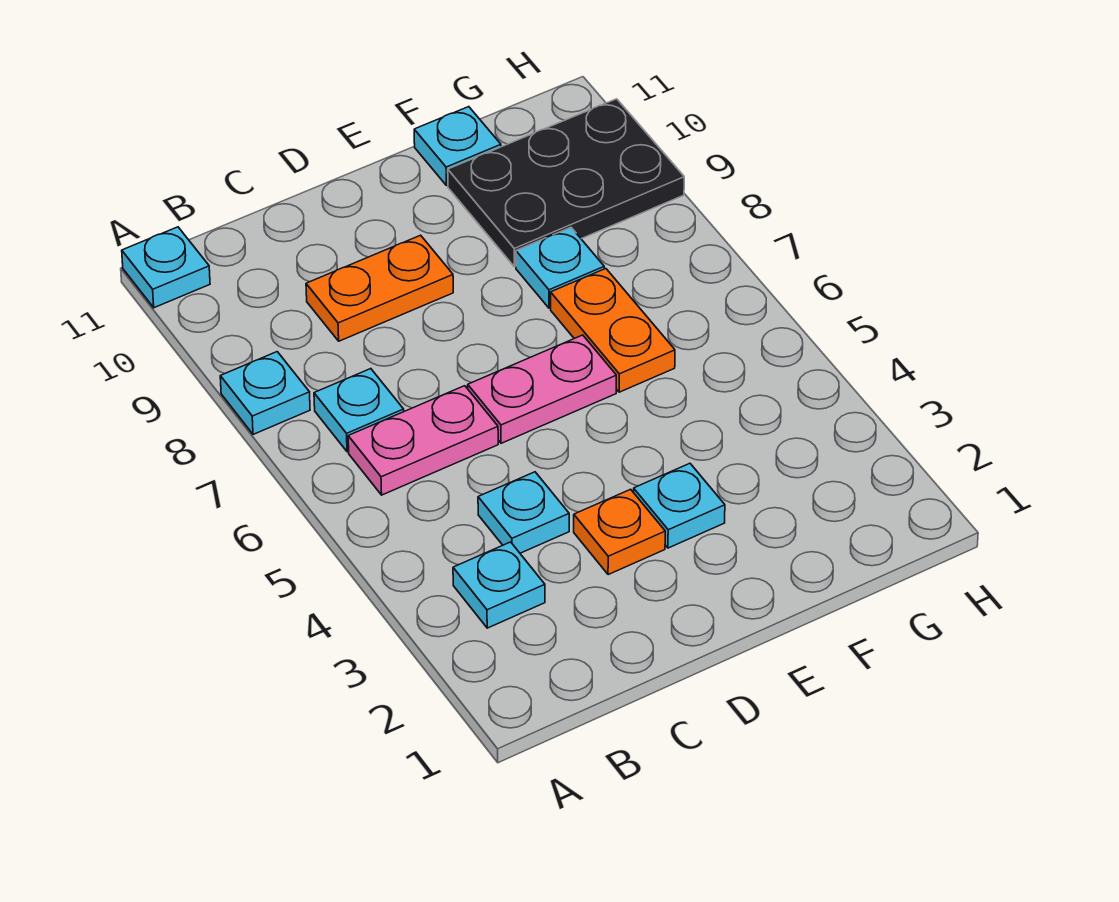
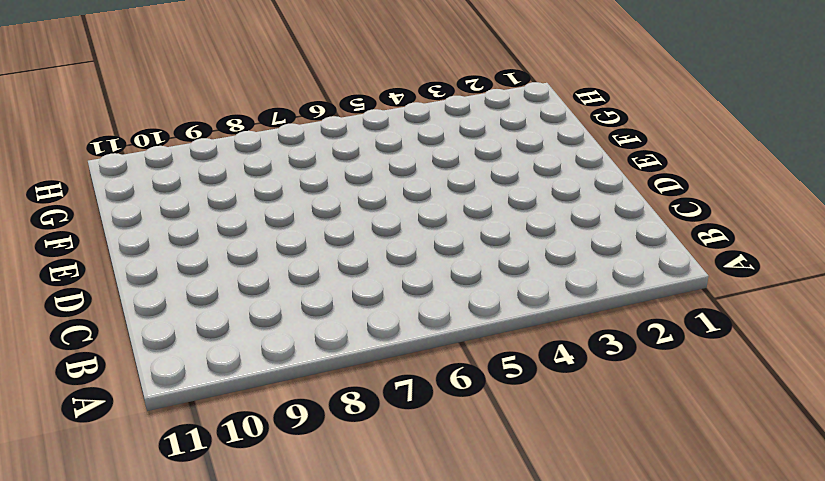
none -> cyan 1x1 plate [220,352,310,434]
none -> cyan 1x1 plate [122,227,210,308]
none -> cyan 1x1 plate [453,542,545,628]

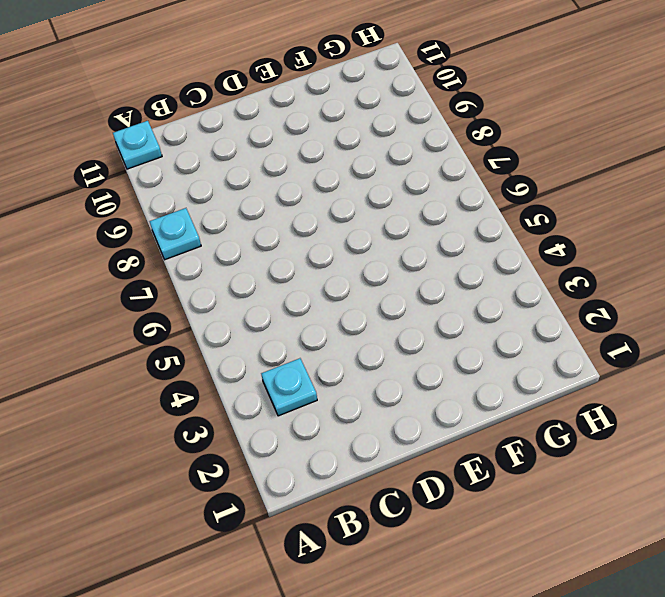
none -> pink 1x2 plate [348,386,498,495]
none -> cyan 1x1 plate [314,369,404,452]
none -> cyan 1x1 plate [478,472,569,553]

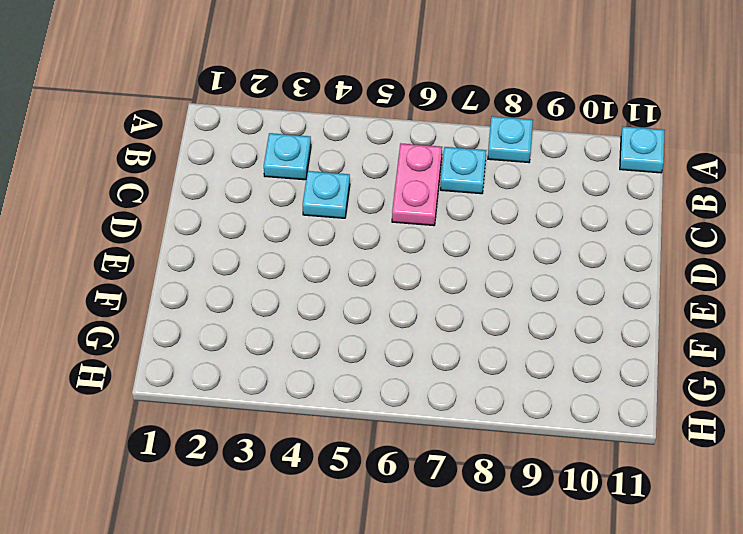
none -> orange 1x2 plate [306,235,453,341]
none -> orange 1x1 plate [574,489,665,575]
none -> pink 1x2 plate [468,335,616,443]

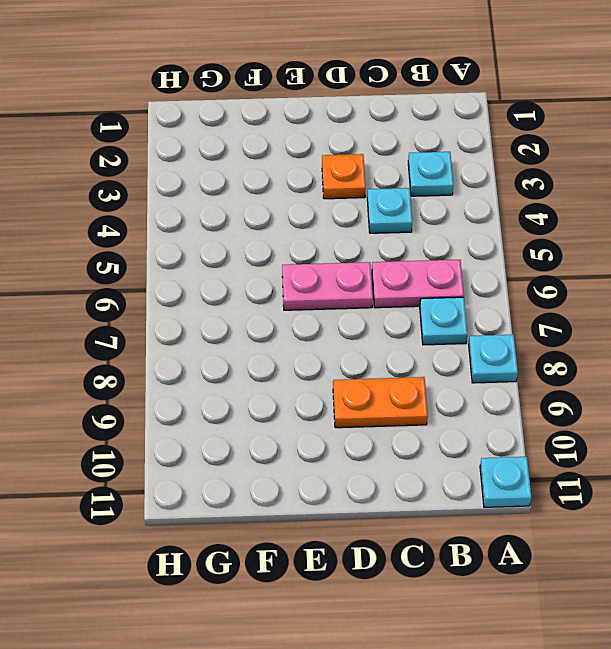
none -> cyan 1x1 plate [634,463,725,548]
none -> orange 1x2 plate [551,269,675,392]
none -> cyan 1x1 plate [516,228,604,308]

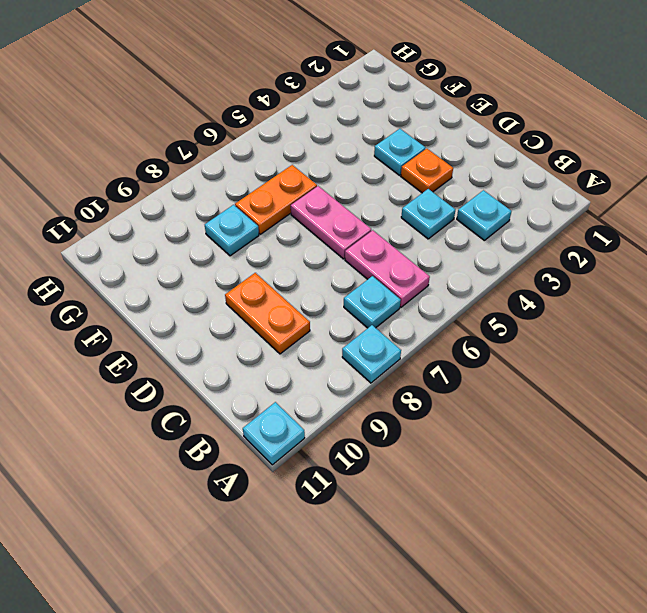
none -> black 2x3 plate [448,99,684,267]
none -> cyan 1x1 plate [414,107,501,186]

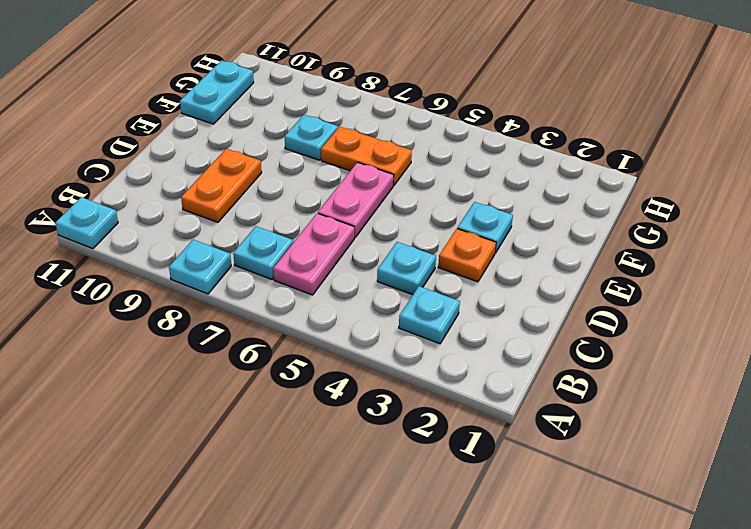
cyan 1x2 plate [180,61,254,124] -> cyan 1x1 plate [414,107,501,186]
none -> black 2x3 plate [448,99,684,267]

